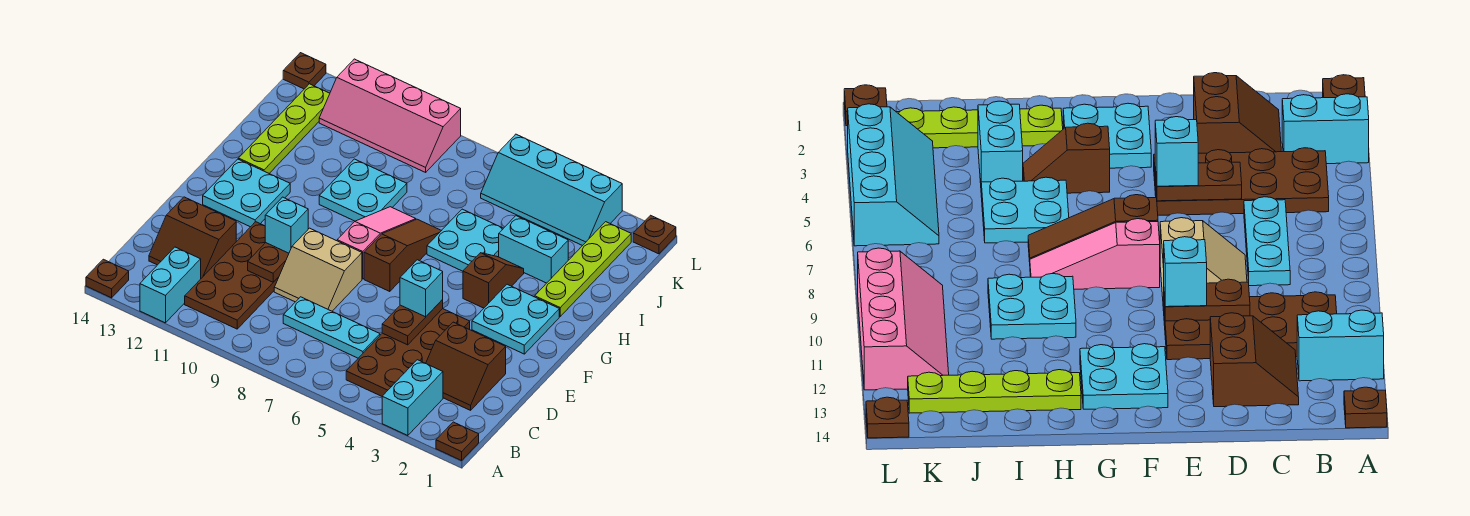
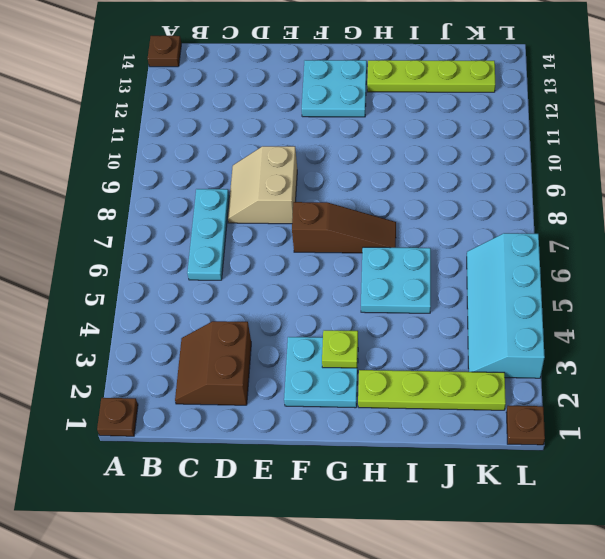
lime 1x1 plate [322,330,358,368] -> none
none -> cyan 1x2 brick [382,360,443,436]
none -> cyan 1x2 brick [140,247,201,323]
none -> brown 2x4 plate [346,309,470,396]

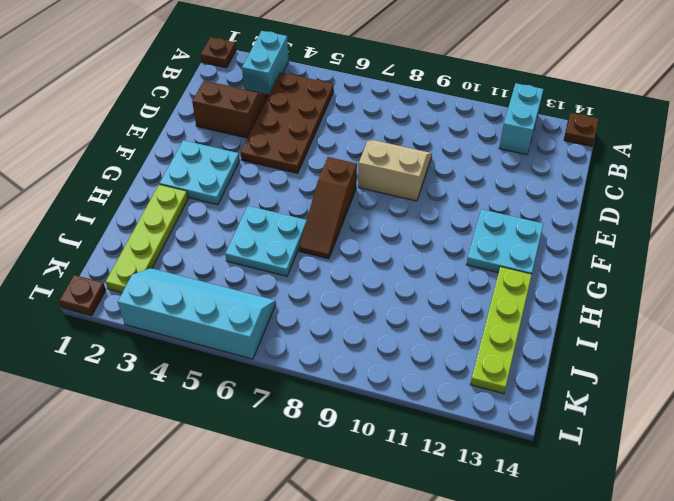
none -> brown 2x4 plate [185,222,279,329]
none -> cyan 1x3 plate [283,297,380,358]
none -> brown 2x2 slope [149,197,236,278]

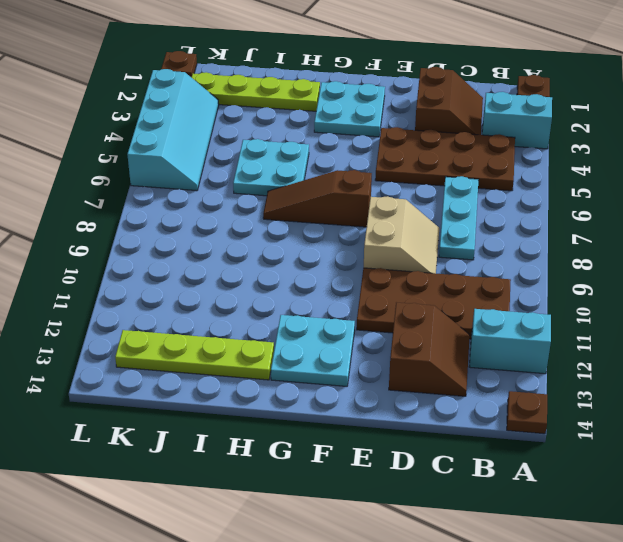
none -> pink 1x3 slope [337,207,416,279]
none -> brown 1x2 slope [463,253,524,308]
none -> cyan 2x2 plate [319,159,407,221]

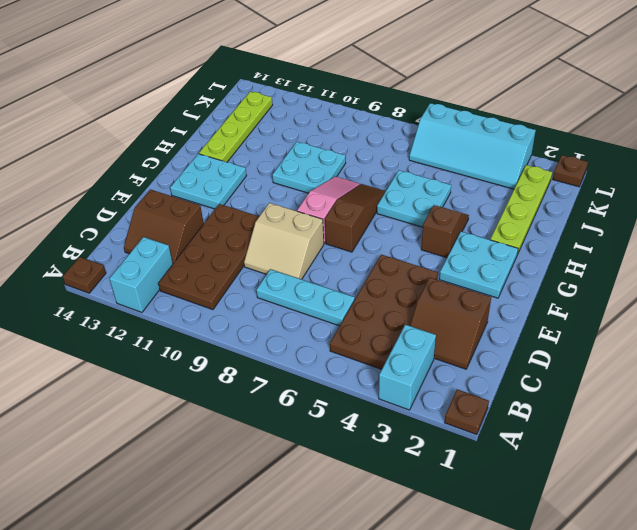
none -> cyan 1x2 brick [499,216,568,283]
none -> pink 2x4 slope [319,59,461,172]
none -> brown 1x1 plate [283,53,326,89]

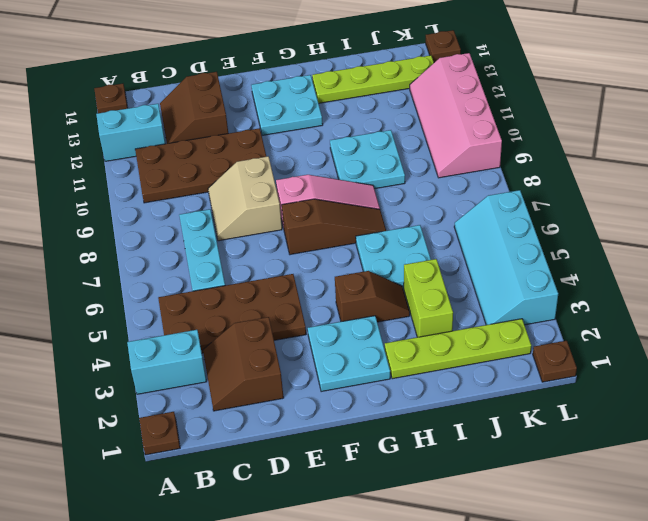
lime 1x2 brick [404,259,453,337] -> cyan 1x2 brick [499,216,568,283]
none -> brown 1x2 plate [382,300,443,345]
none -> brown 1x2 plate [248,243,289,282]
none -> cyan 1x1 brick [400,260,443,317]

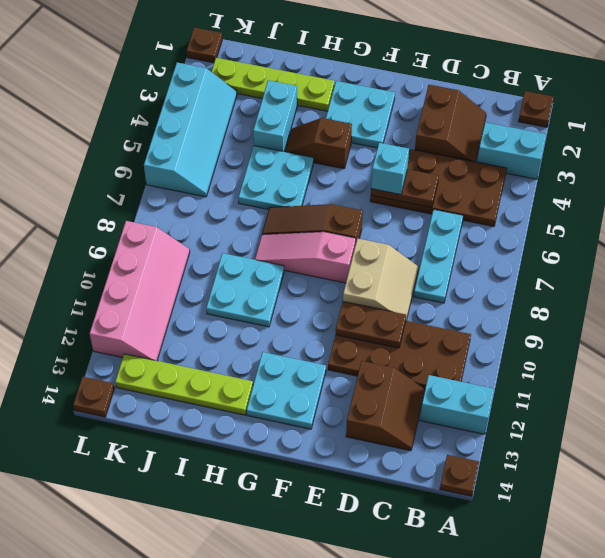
none -> cyan 1x1 brick [265,197,308,253]

